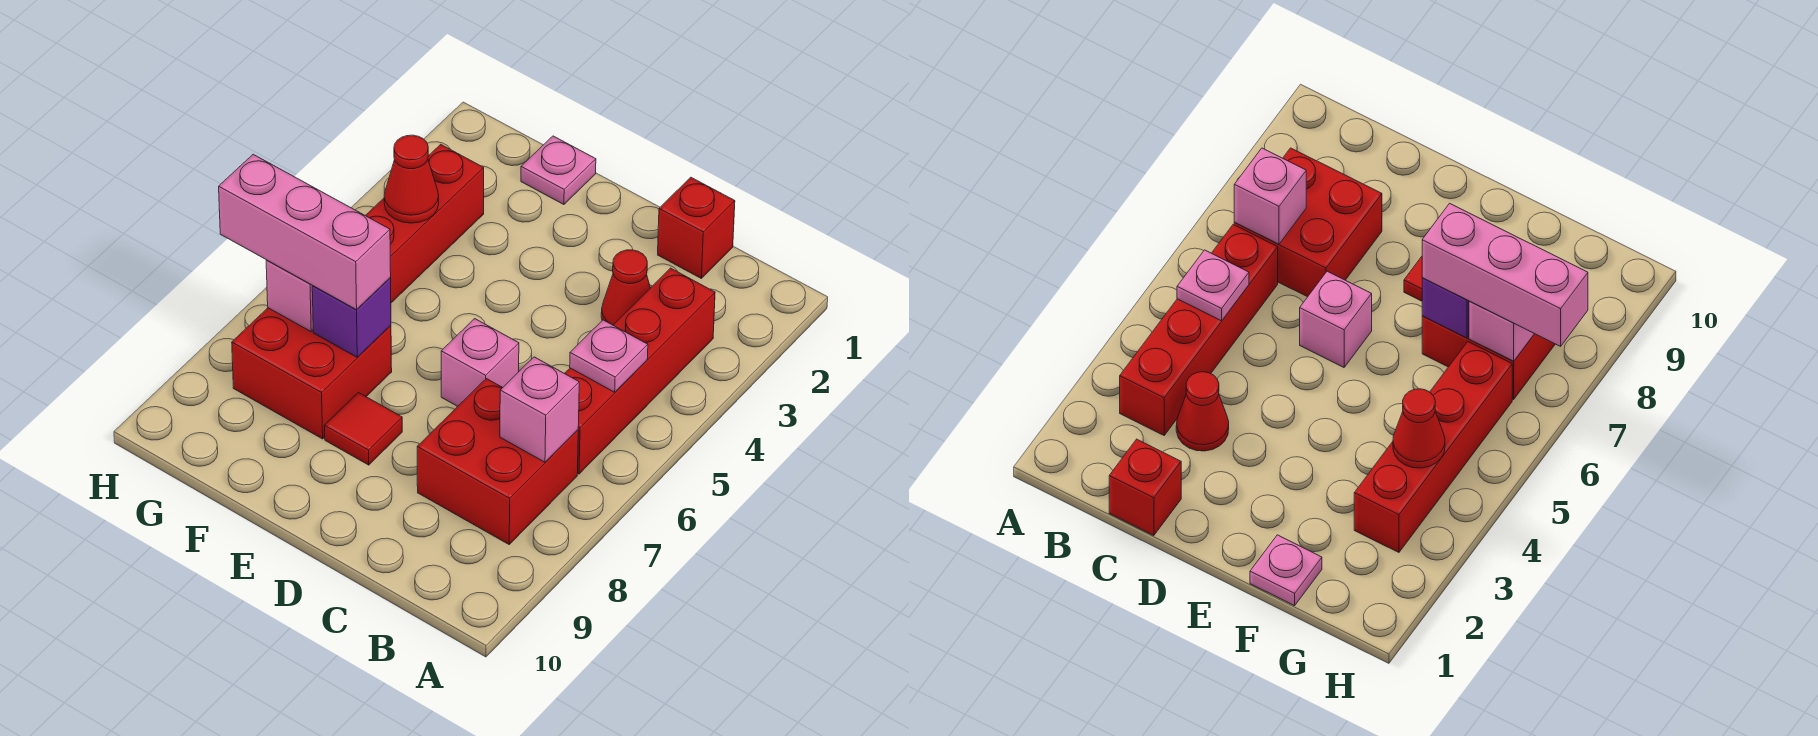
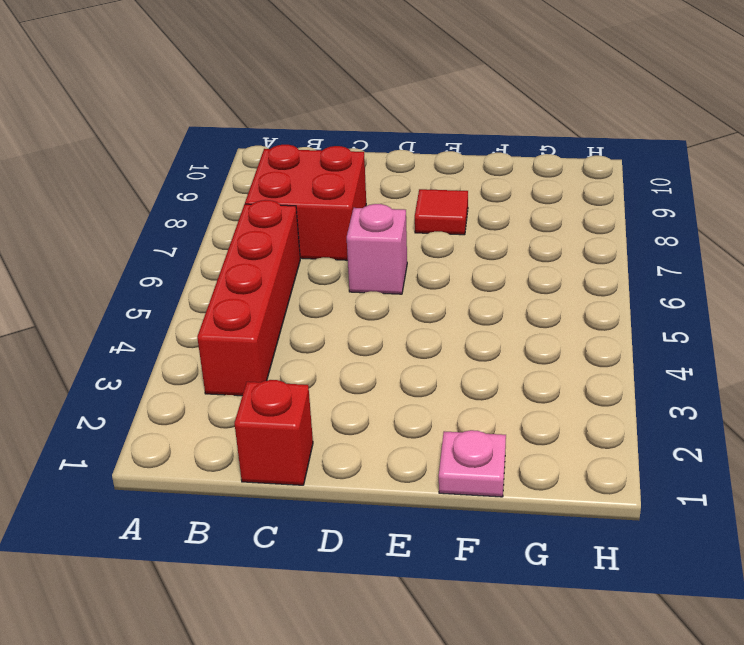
none -> red 1x1 cone [601,250,650,325]
none -> red 2x2 brick [232,308,392,439]
none -> red 1x4 brick [365,144,484,303]

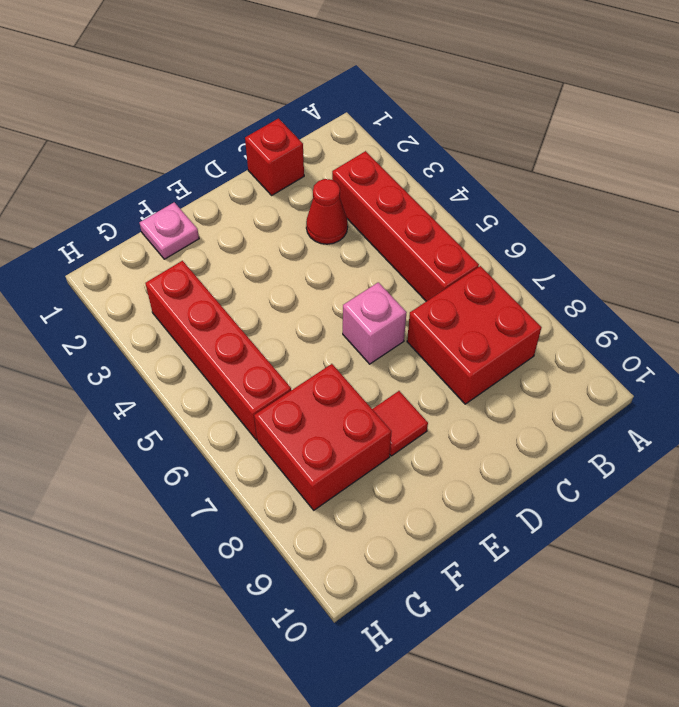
none -> pink 1x1 plate [570,320,648,392]
none -> pink 1x1 brick [500,357,579,462]
none -> purple 1x1 brick [312,278,391,357]

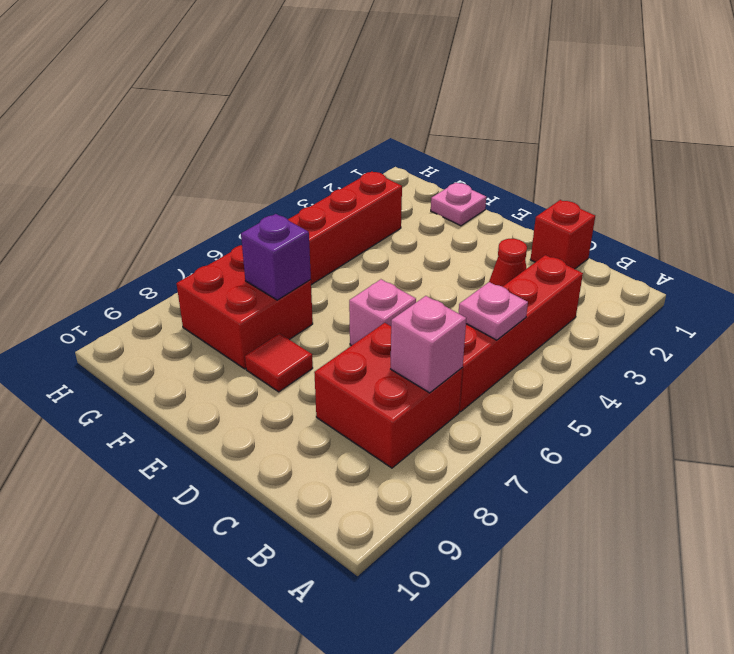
none -> red 1x1 cone [384,135,439,223]
none -> pink 1x1 brick [266,260,313,331]
none -> pink 1x3 brick [219,154,391,310]

